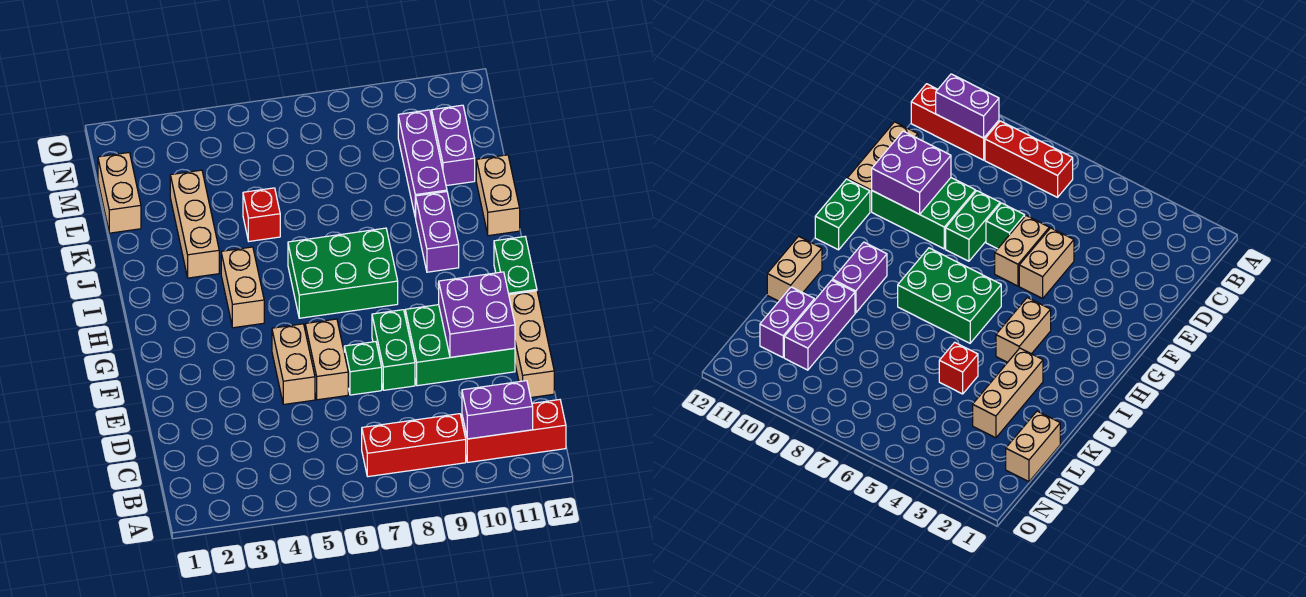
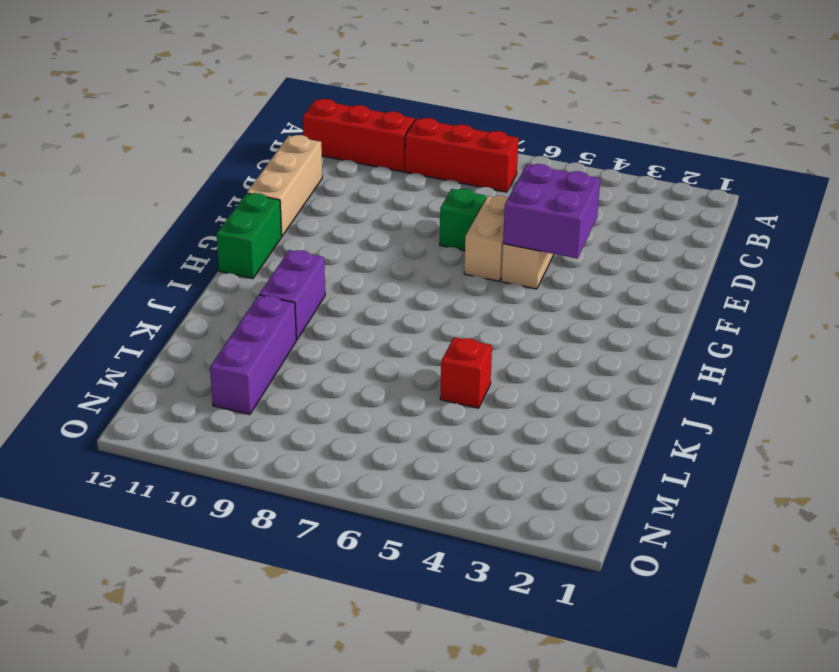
purple 2x2 brick [503,164,600,259] -> purple 2x2 brick moved to [439,272,515,357]
none -> green 1x2 brick [372,310,415,390]
none -> green 2x3 brick [405,305,515,386]
none -> tan 1x2 brick [221,247,264,328]

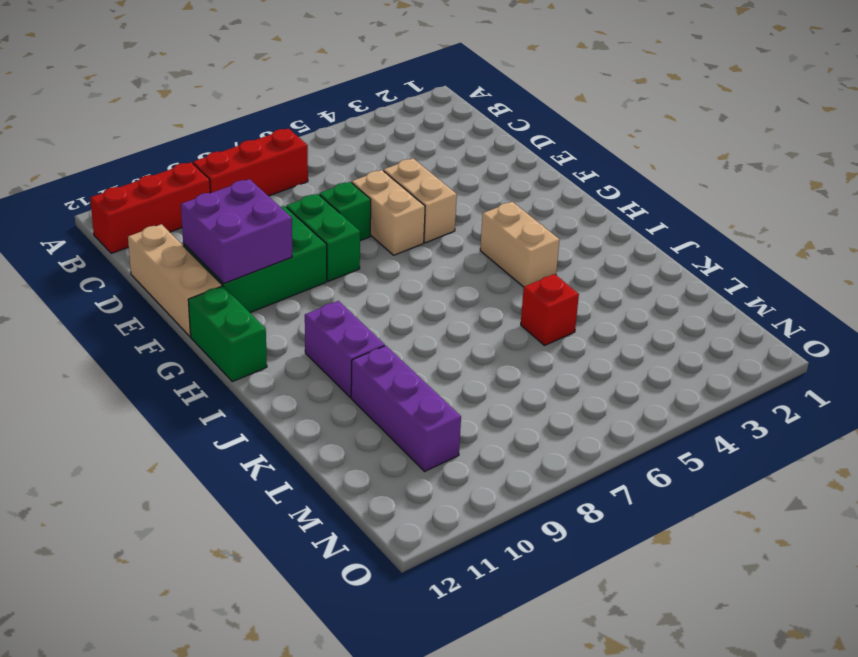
none -> green 2x3 brick [288,228,398,318]
none -> tan 1x3 brick [170,170,219,278]
none -> tan 1x2 brick [476,155,520,236]

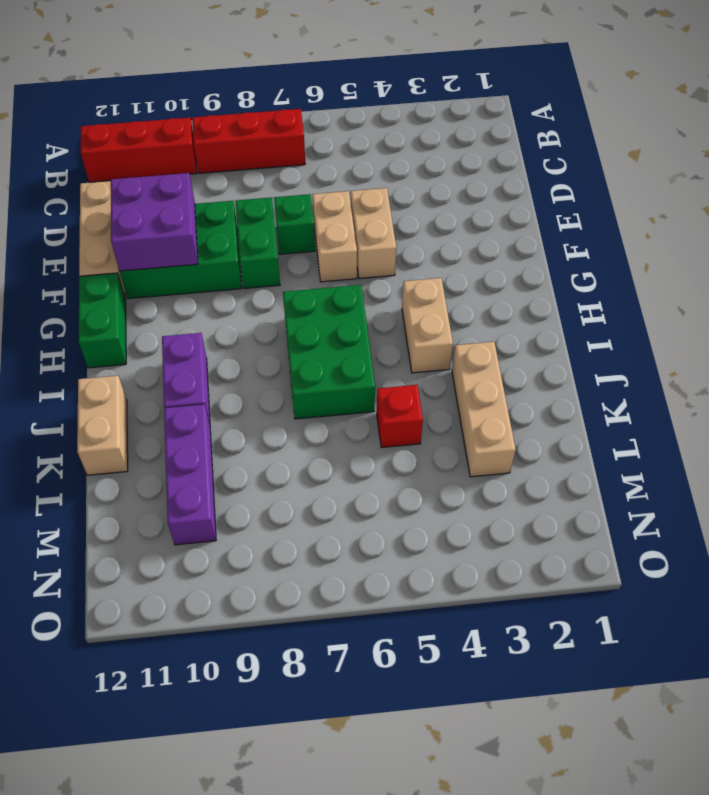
green 2x3 brick [283,285,375,419] -> green 2x3 brick turned to [288,228,398,318]
none -> tan 1x2 brick [98,153,141,233]
none -> purple 1x2 brick [432,105,475,186]
none -> purple 1x2 brick [462,381,533,439]

